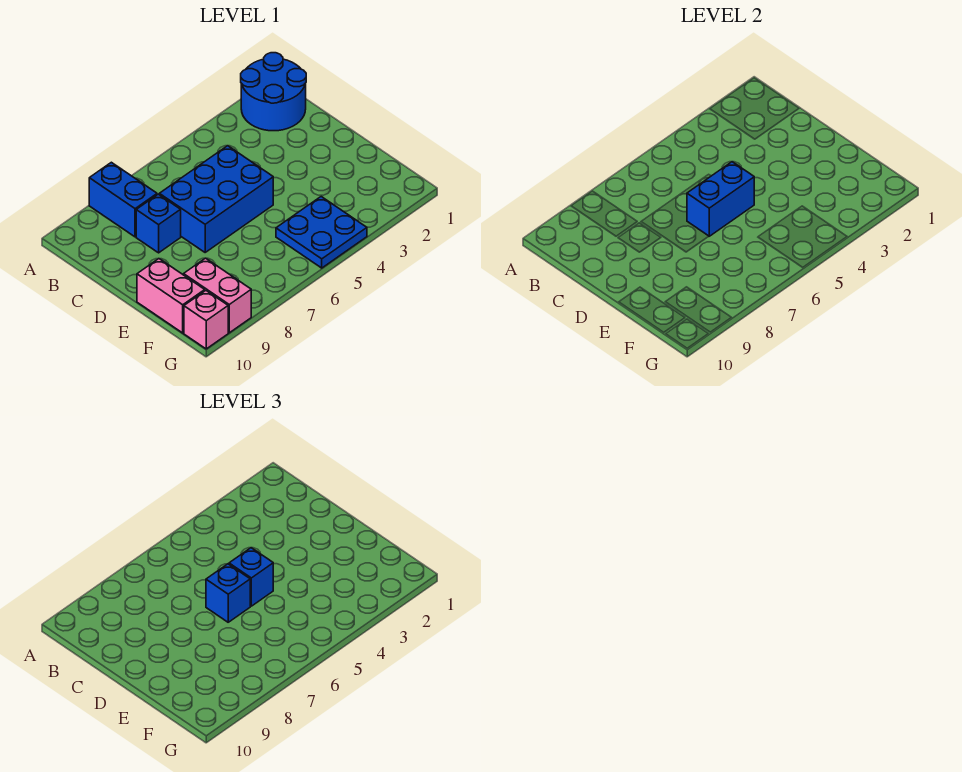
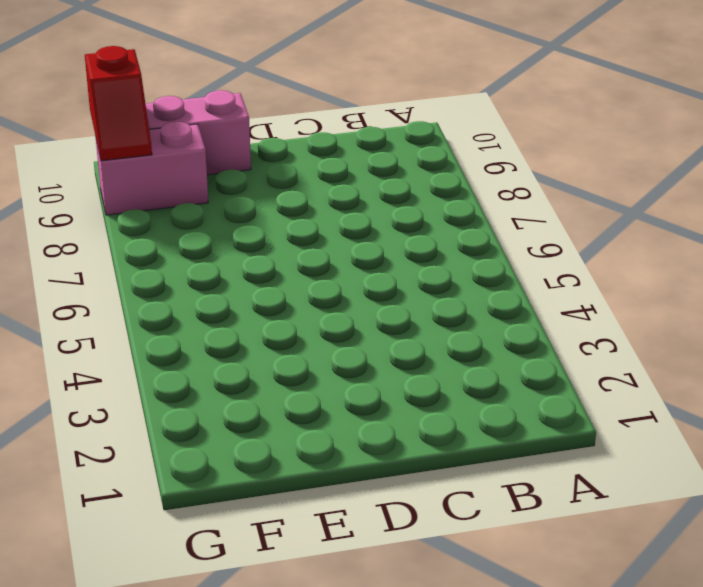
red 1x2 slope [85,46,152,161] -> none
none -> blue 2x2 round brick [241,53,306,131]
none -> blue 1x2 brick [89,162,157,237]

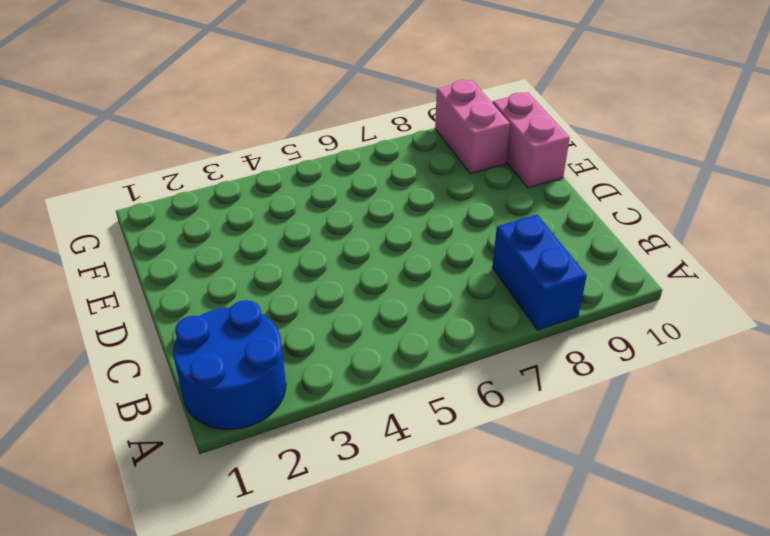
none -> blue 2x3 brick [159,146,273,252]
none -> blue 1x1 brick [136,194,181,253]

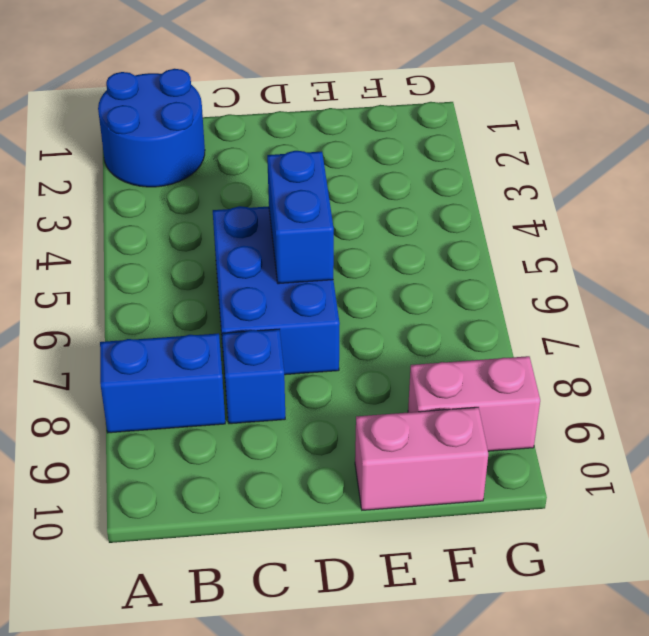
none -> blue 2x2 plate [276,197,367,268]
none -> pink 1x1 brick [184,291,228,349]

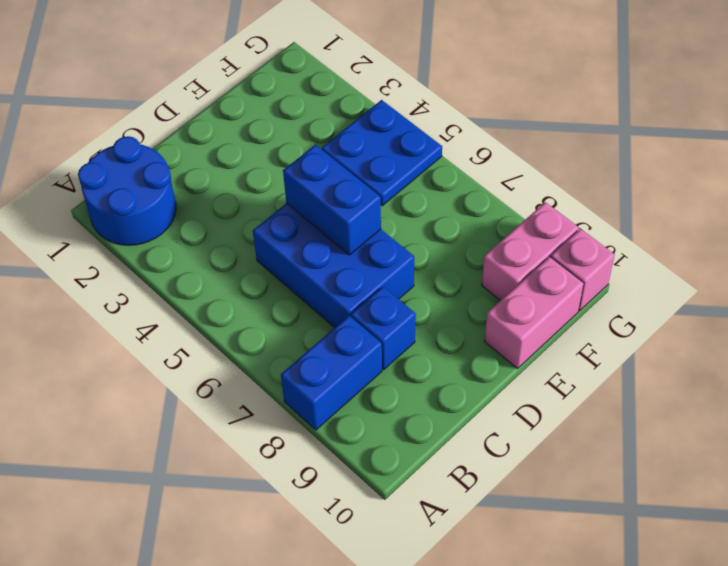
none -> blue 1x1 brick [229,548,273,606]
none -> blue 1x1 brick [206,564,250,622]

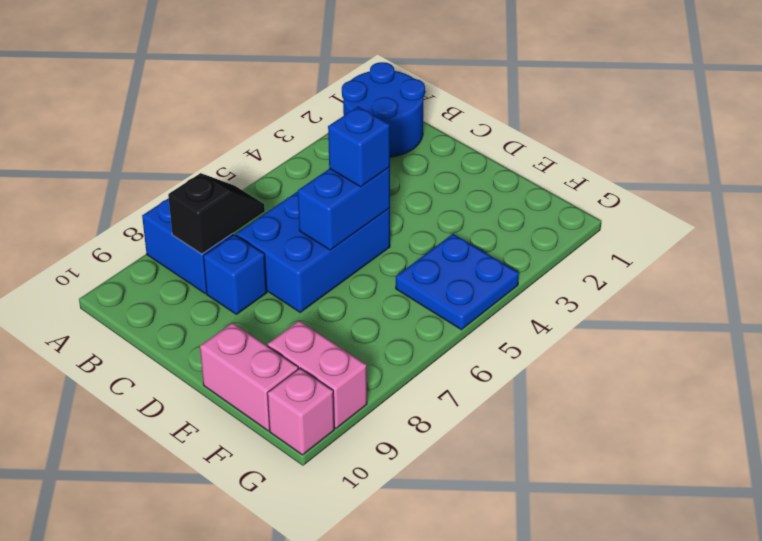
black 1x2 slope [168,173,265,254] -> none
none -> blue 1x1 brick [206,564,250,622]

